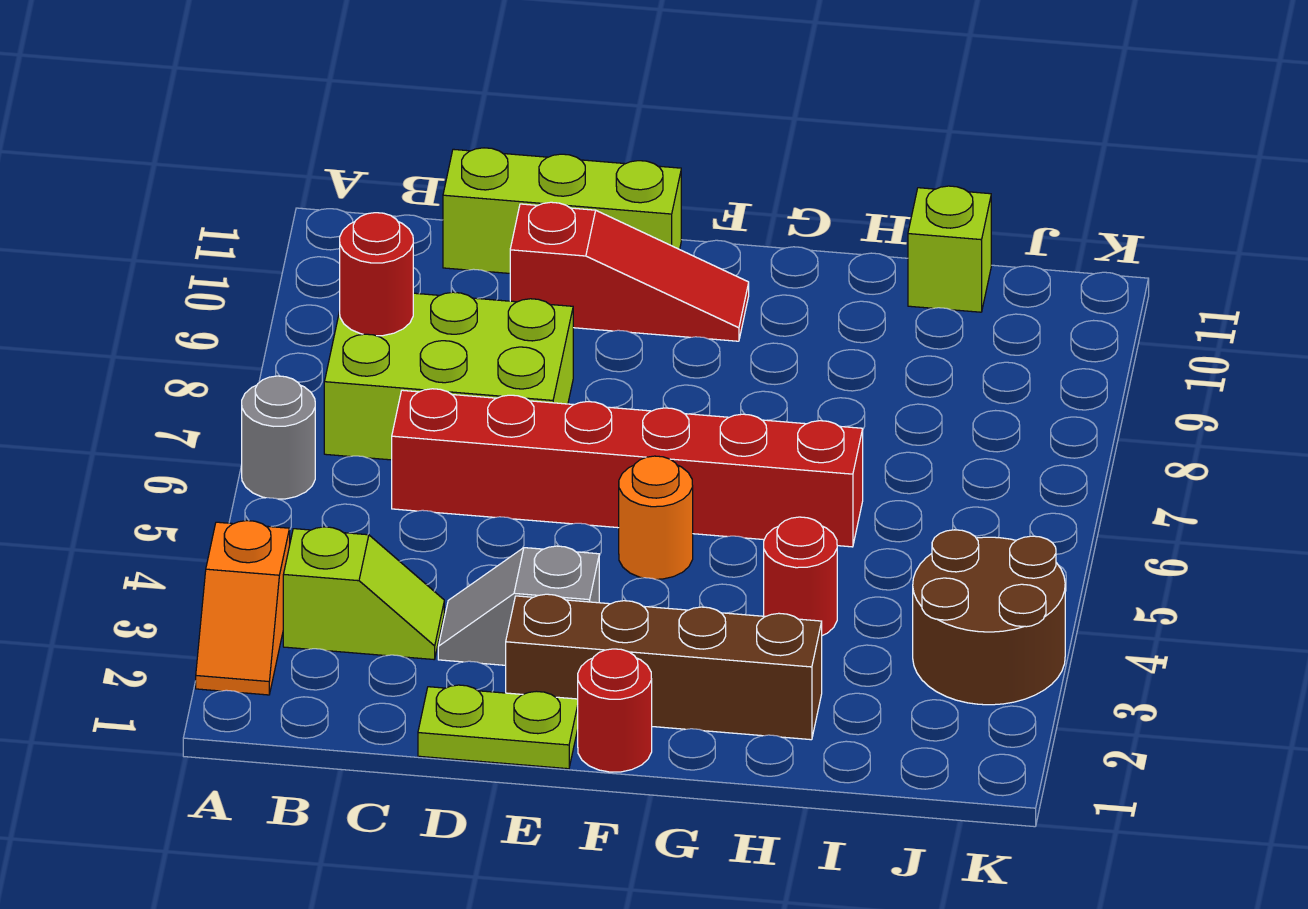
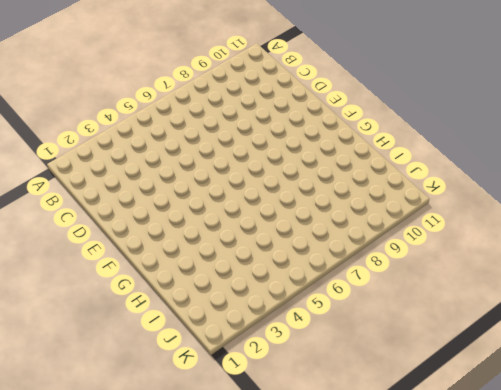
none -> orange 1x2 slope [196,521,290,695]
none -> grey 1x1 round brick [242,376,315,499]
none -> lime 1x2 slope [283,527,444,659]

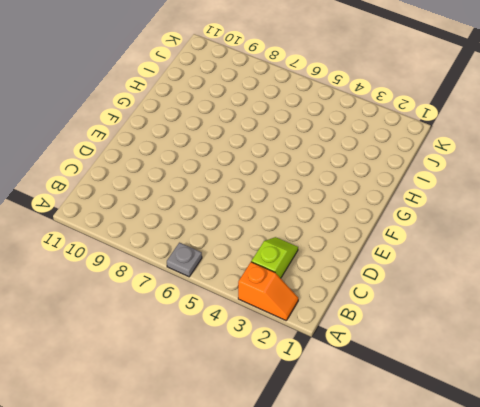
grey 1x1 plate [167,243,202,277] -> grey 1x1 round brick [242,376,315,499]
none -> lime 2x3 brick [324,292,573,460]
none -> red 1x6 brick [392,389,863,547]
none -> lime 1x3 brick [443,148,681,273]

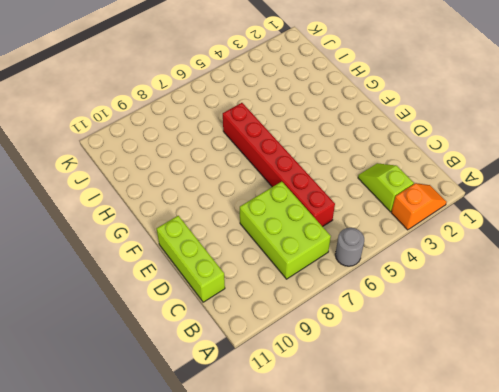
none -> lime 1x2 plate [418,685,578,769]
none -> grey 1x2 slope [438,546,599,665]
none -> red 1x3 slope [510,202,749,341]

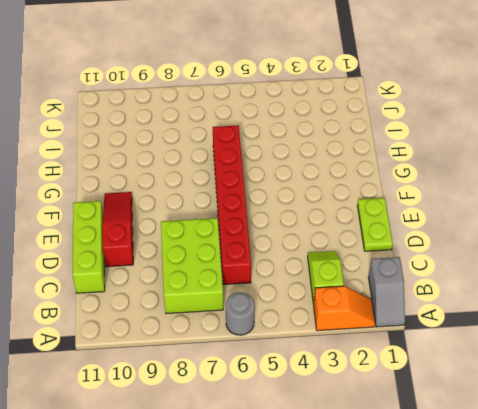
grey 1x2 slope [368,257,405,327] -> grey 1x2 slope moved to [438,546,599,665]
none -> brown 1x4 brick [506,594,822,740]
none -> red 1x1 round brick [578,649,652,772]
none -> orange 1x1 round brick [619,456,693,579]

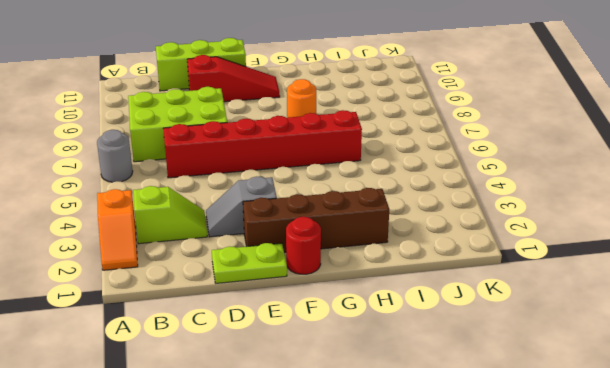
orange 1x1 round brick [287,79,316,118] -> orange 1x1 round brick moved to [619,456,693,579]
none -> red 1x1 round brick [764,517,837,636]
none -> lime 1x1 brick [908,186,991,312]
none -> brown 2x2 round brick [913,530,1065,705]

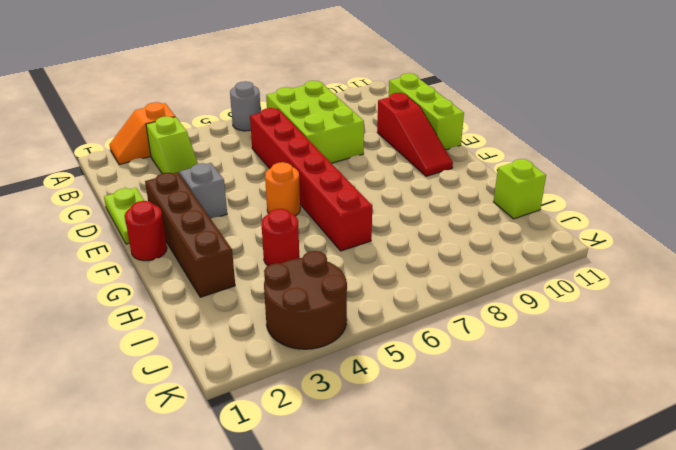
none -> red 1x1 round brick [340,213,413,336]

